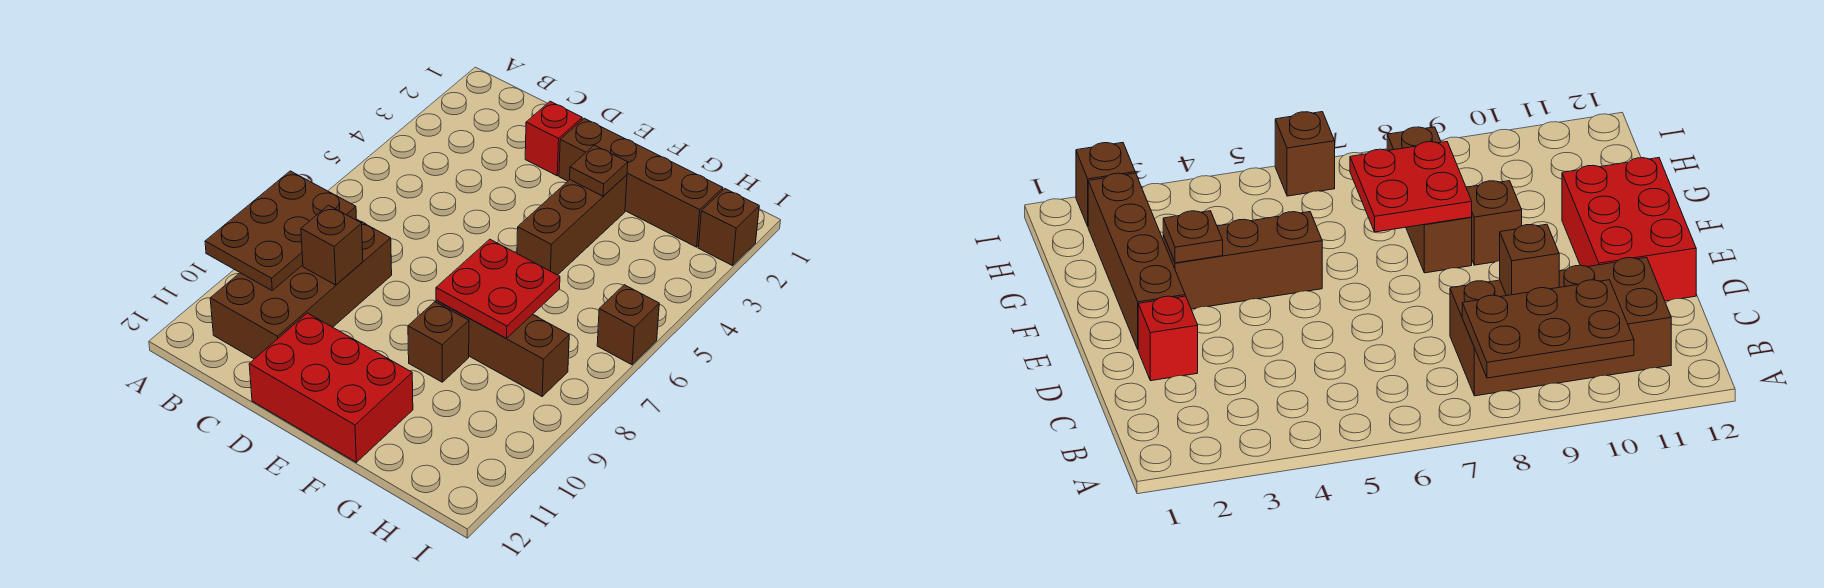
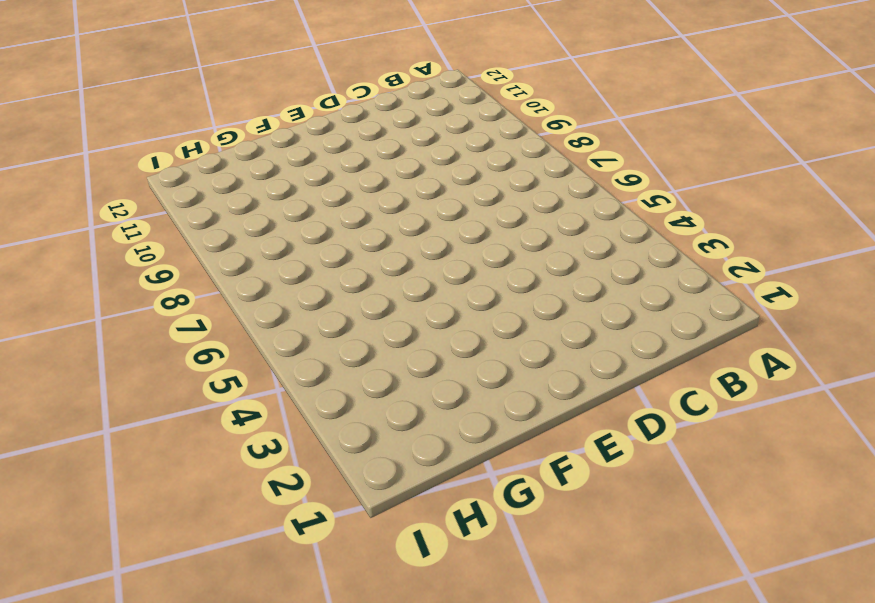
none -> brown 2x4 brick [210,219,392,359]
none -> red 1x1 brick [525,101,582,176]
none -> red 2x3 brick [249,313,413,462]

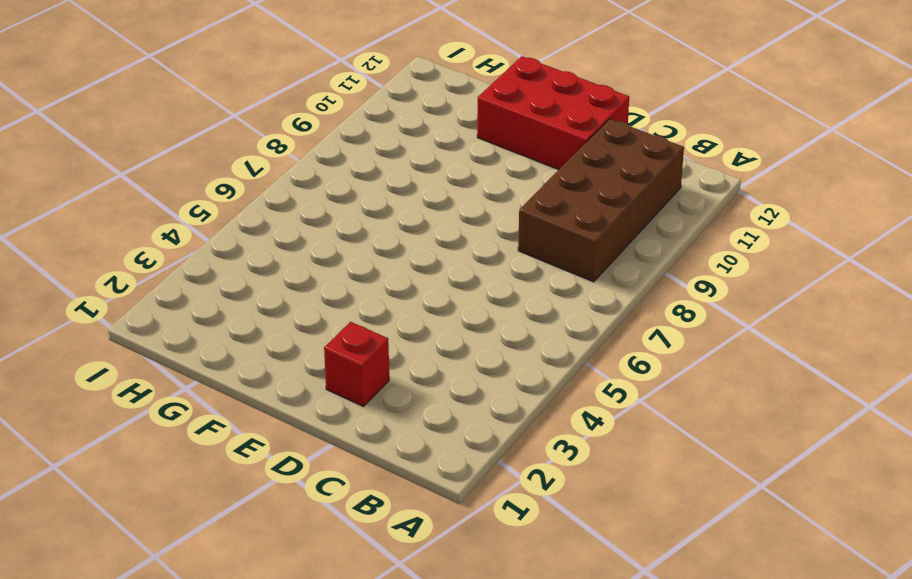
none -> brown 1x4 brick [559,118,723,247]
none -> brown 1x3 brick [517,175,627,275]
none -> brown 1x3 brick [436,300,569,396]

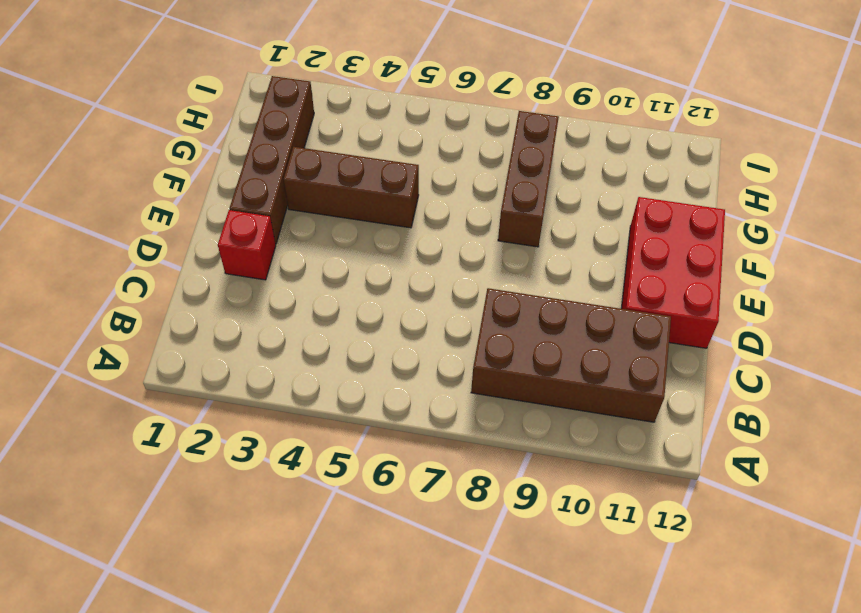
none -> brown 1x1 brick [408,302,469,382]
none -> brown 1x1 brick [698,189,759,266]
none -> brown 1x1 brick [597,285,659,365]

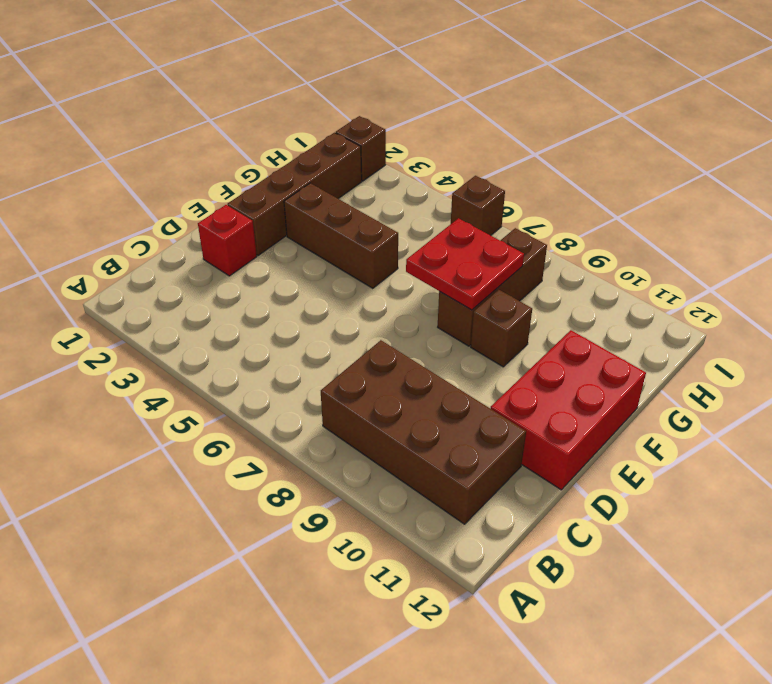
none -> brown 2x3 plate [205,171,356,290]
none -> brown 1x1 brick [301,205,363,285]
none -> brown 1x1 plate [570,145,628,196]

